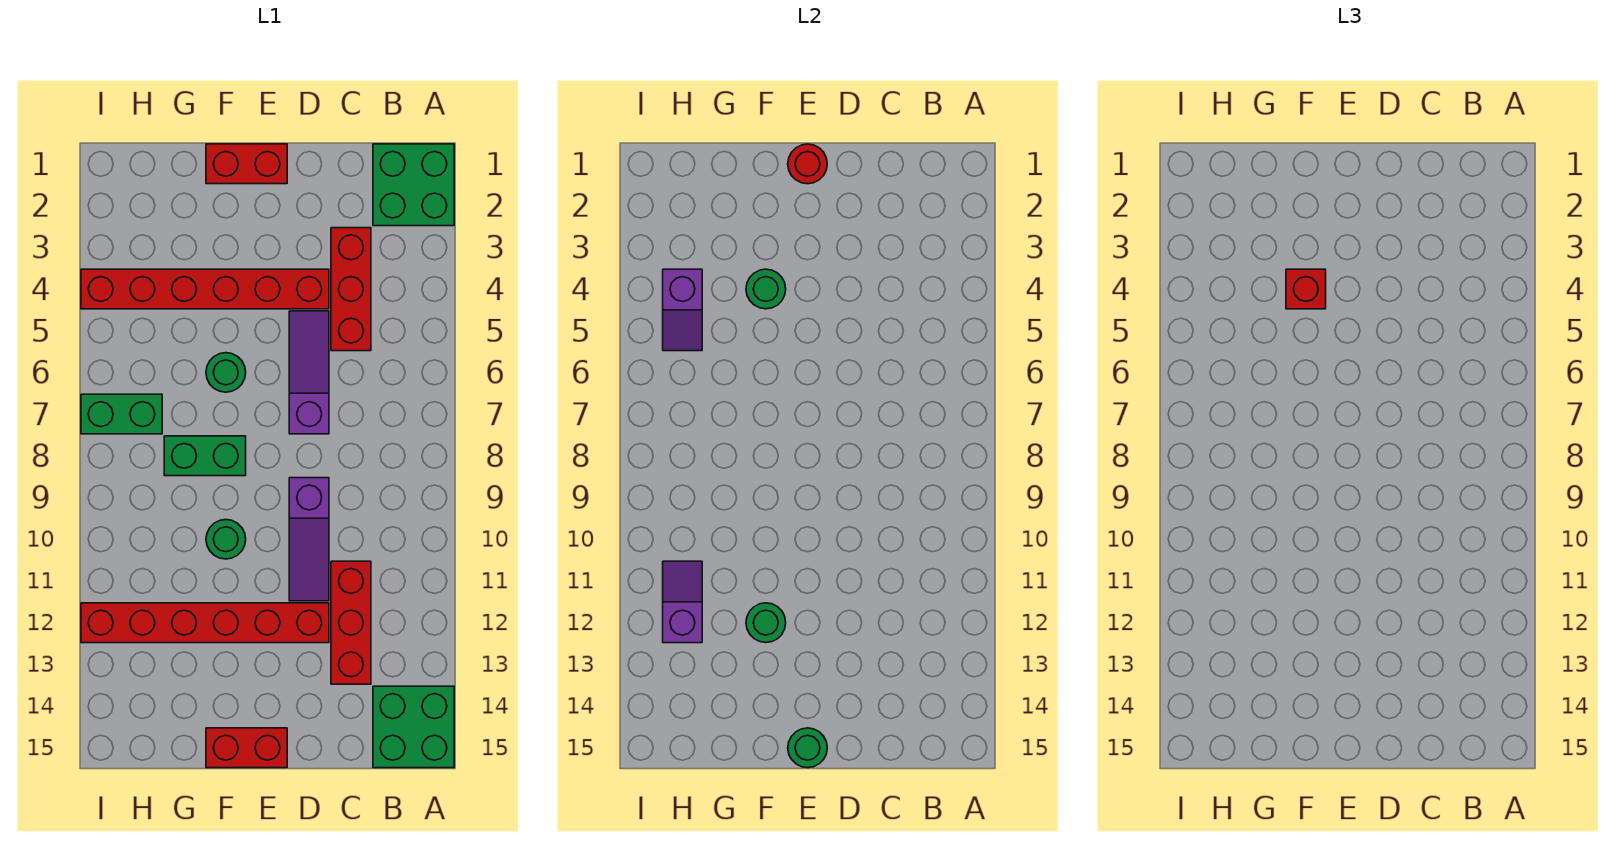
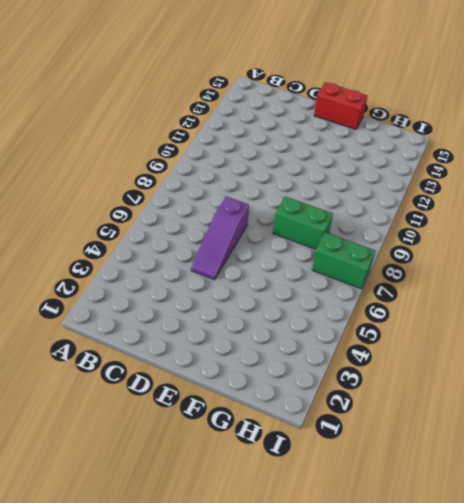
none -> green 2x2 brick [373,144,454,226]
none -> green 2x2 brick [373,686,454,768]
none -> red 1x3 brick [331,228,371,351]

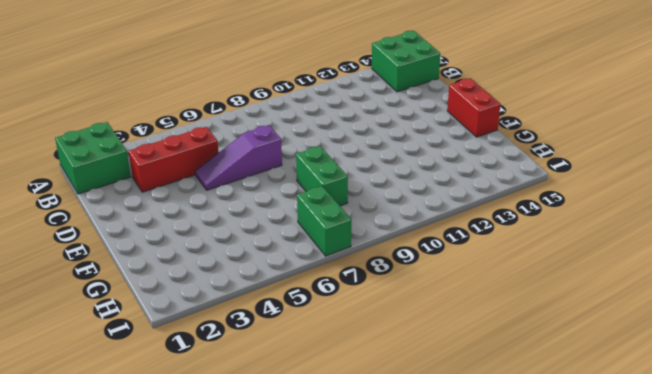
none -> red 1x3 brick [331,561,371,684]
none -> red 1x6 brick [81,269,329,309]
none -> purple 1x3 slope [289,478,329,601]

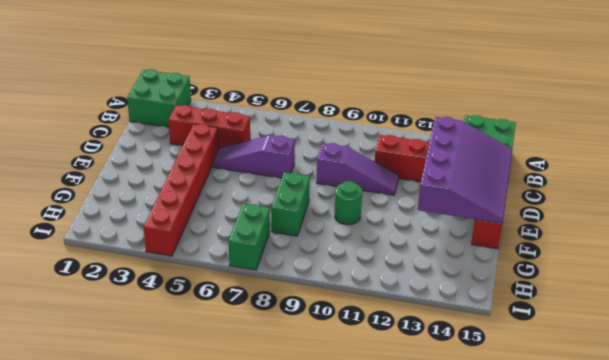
purple 3x4 slope [418,117,512,223] -> green 1x1 round brick [788,728,827,768]
none -> red 1x6 brick [81,603,329,643]
none -> red 1x2 brick [206,144,287,184]
none -> green 1x1 round brick [206,353,246,392]

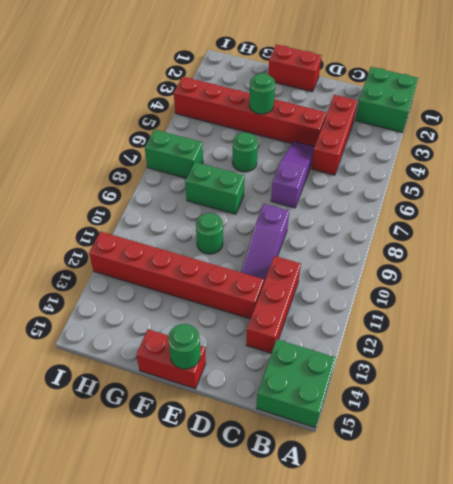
none -> red 1x1 round brick [788,144,827,184]
none -> green 1x1 round brick [746,603,786,643]
none -> purple 1x2 slope [663,269,702,351]

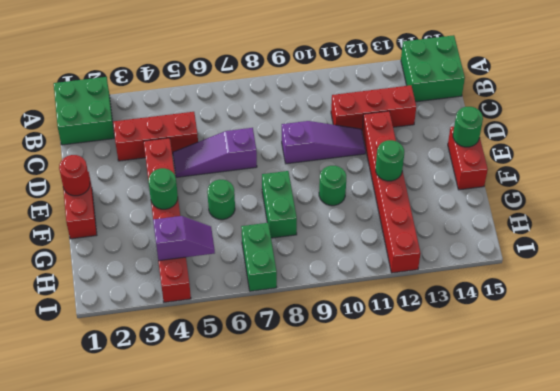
none -> purple 1x2 slope [663,561,702,643]
none -> red 1x1 brick [1286,269,1326,309]

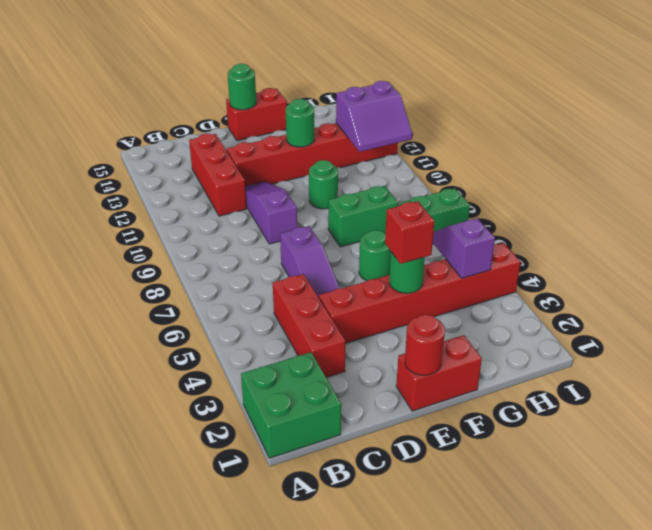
purple 2x2 slope [336,81,412,152] -> purple 1x2 slope [663,561,702,643]
none -> green 2x2 brick [373,686,454,768]

